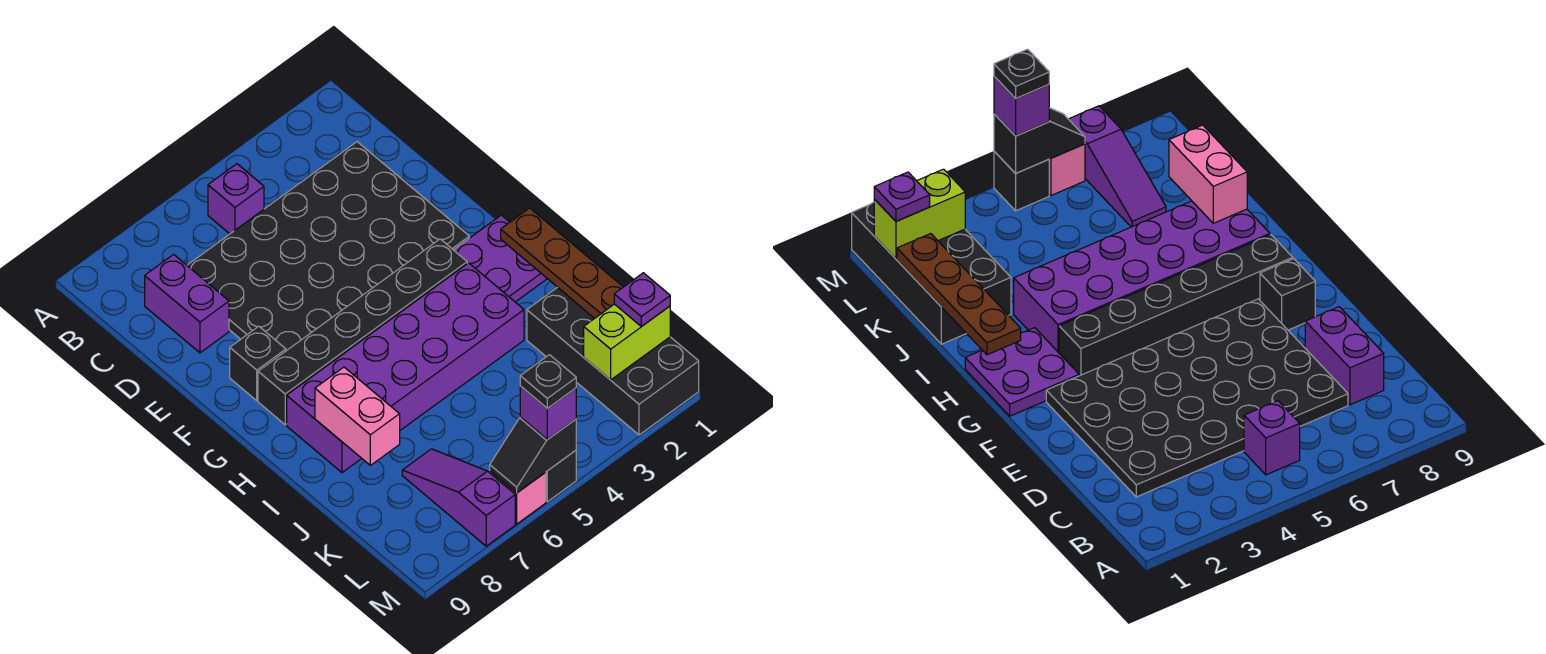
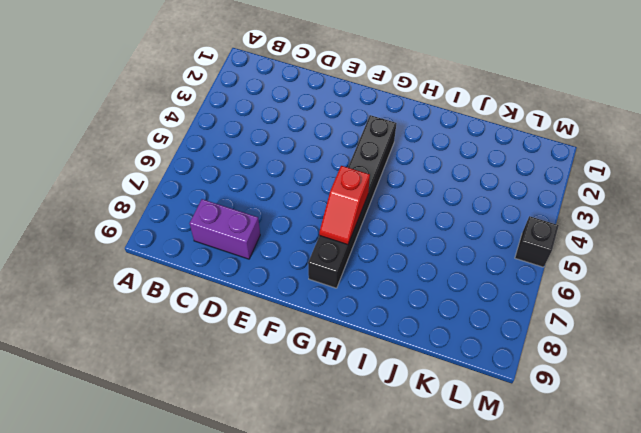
red 1x2 slope [319,166,370,245] -> none
none -> purple 1x1 brick [208,164,264,234]
none -> black 4x6 plate [187,142,469,351]
none -> black 1x1 brick [230,326,286,401]

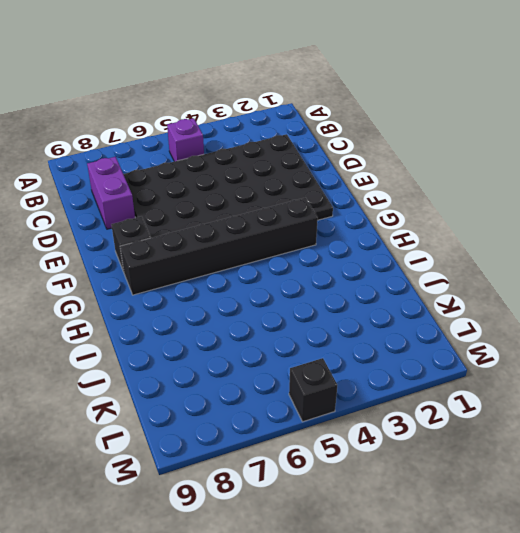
none -> purple 2x2 plate [454,215,547,302]
none -> purple 2x6 brick [287,263,524,473]
none -> black 2x4 brick [527,287,699,435]

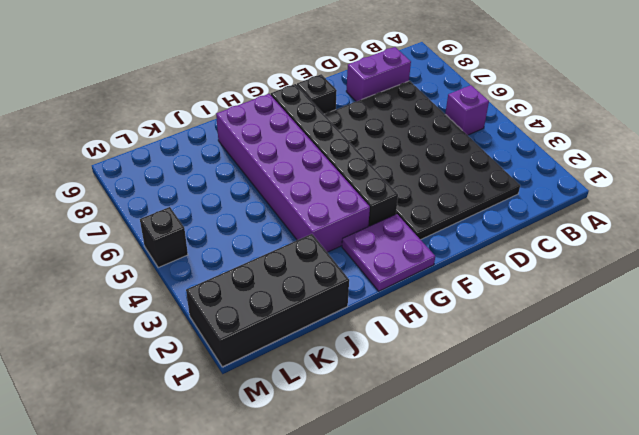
none -> purple 1x3 slope [402,449,515,546]
none -> pink 1x1 brick [490,471,546,524]
none -> brown 1x4 plate [501,208,623,318]

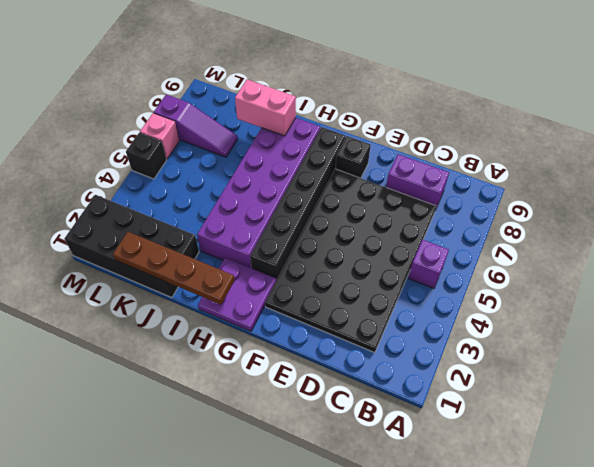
none -> lime 1x2 brick [584,304,670,380]
none -> black 1x2 slope [490,417,576,493]
none -> purple 1x1 plate [614,273,670,327]

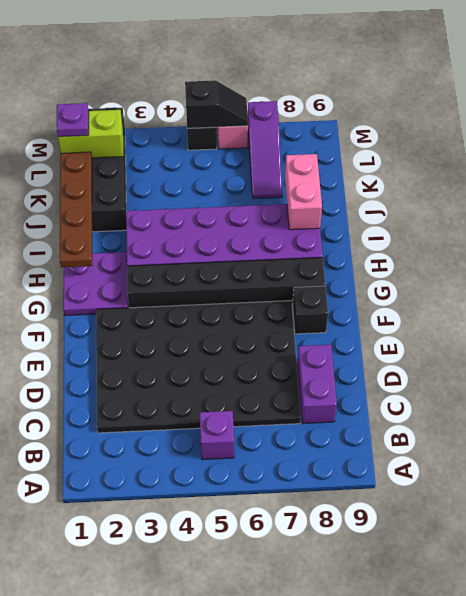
none -> purple 1x1 brick [520,386,576,440]
none -> black 1x1 plate [520,355,576,409]

